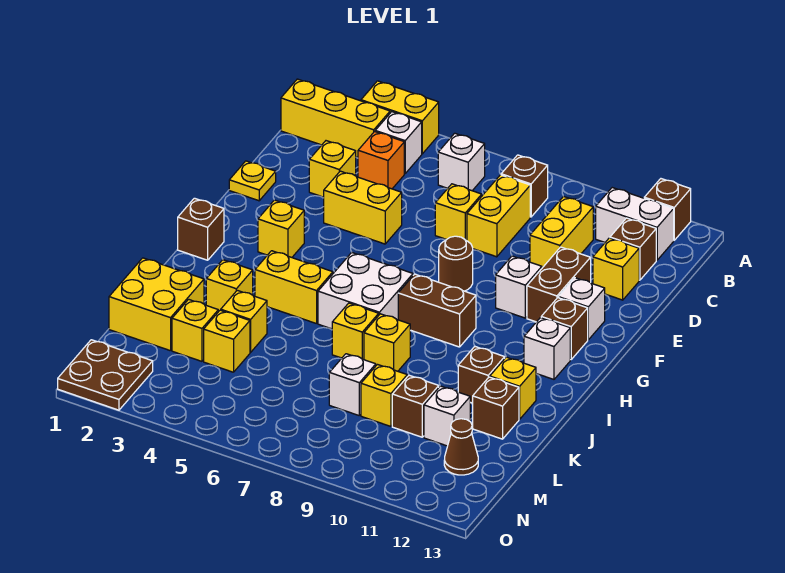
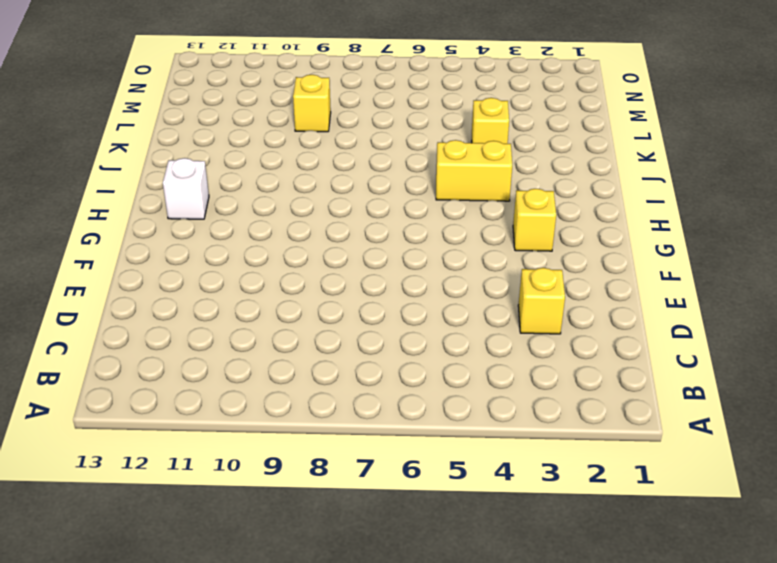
none -> yellow 1x2 brick [361,81,439,154]
none -> brown 1x1 brick [644,179,691,240]
none -> yellow 1x3 brick [281,79,390,157]
none -> white 1x1 brick [375,112,422,174]

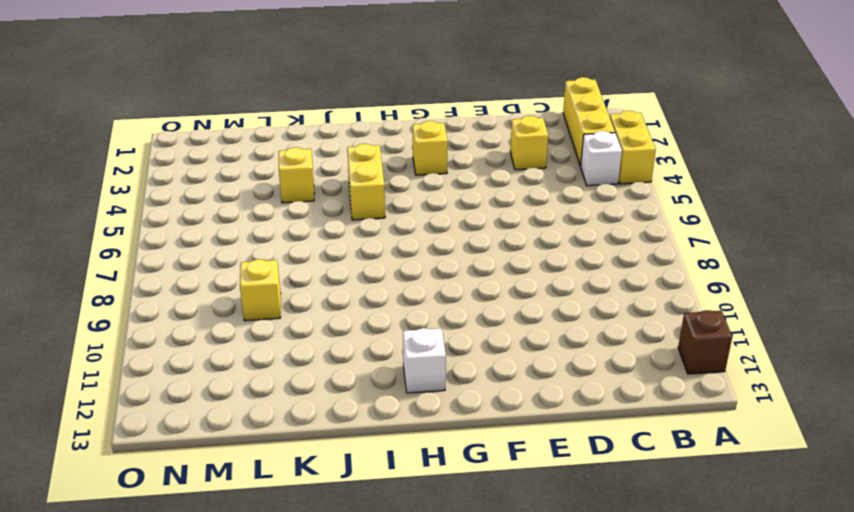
none -> white 1x1 brick [438,133,485,191]
none -> brown 1x1 brick [501,155,548,217]
none -> white 1x2 brick [596,188,674,260]
none -> orange 1x1 brick [358,132,404,189]

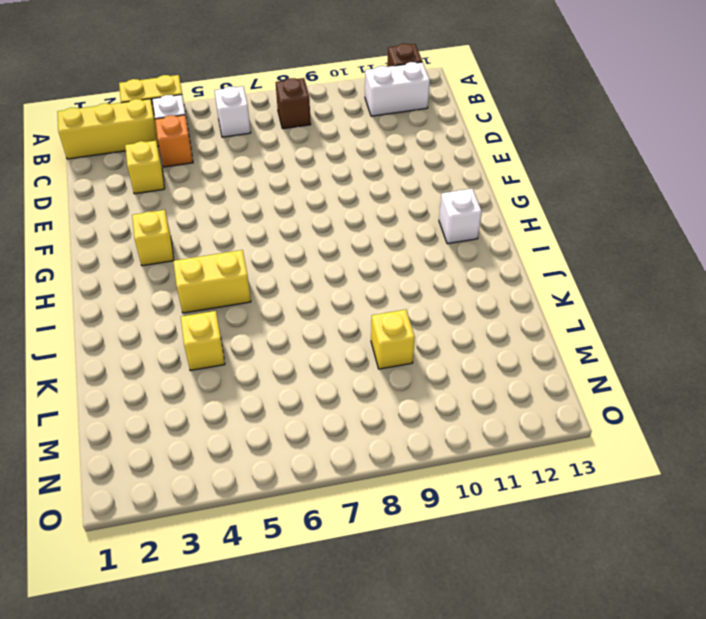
none -> yellow 1x2 brick [467,175,530,257]
none -> yellow 1x2 brick [530,196,593,268]
none -> brown 1x1 brick [610,218,656,280]
none -> yellow 1x1 brick [435,184,482,241]

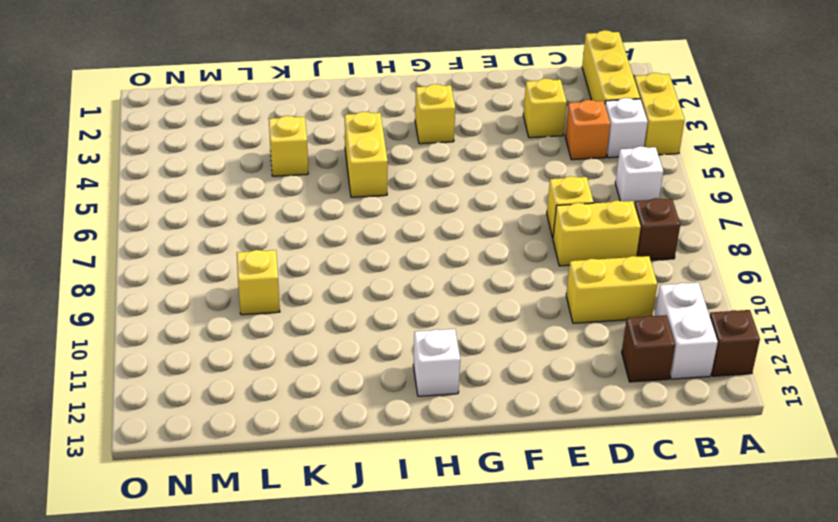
none -> yellow 1x1 brick [593,238,639,300]
none -> yellow 1x1 plate [229,161,276,201]
none -> yellow 1x2 brick [324,171,402,244]
none -> brown 1x2 brick [527,247,591,322]

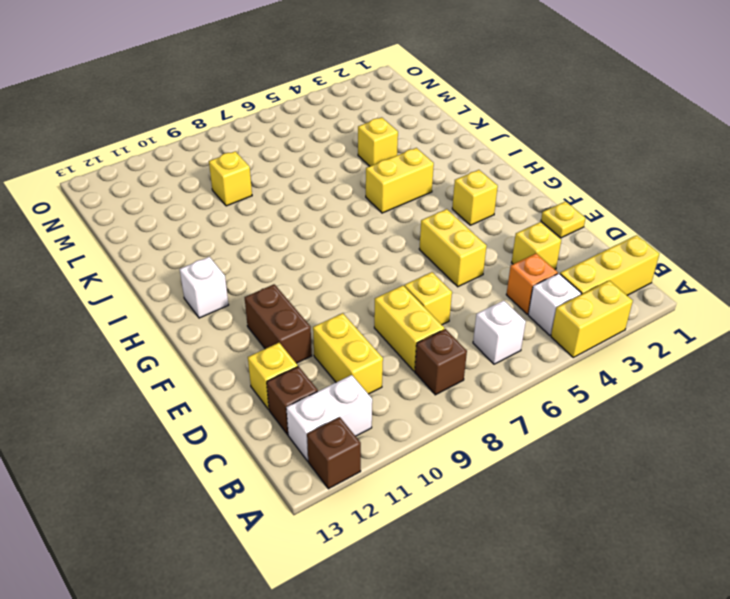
yellow 1x2 brick [419,209,487,287] -> yellow 1x2 brick turned to [324,171,402,244]
none -> brown 1x1 round brick [439,236,473,291]
none -> white 1x1 brick [496,256,542,318]
none -> white 1x1 brick [558,278,605,340]
none -> brown 1x1 brick [541,298,588,360]

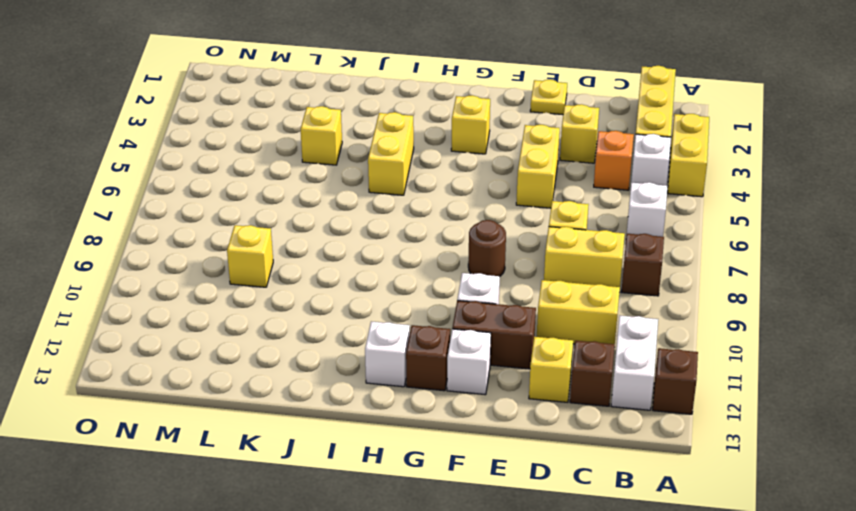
none -> brown 1x1 brick [178,198,224,260]
none -> white 2x2 brick [318,252,413,329]
none -> brown 1x2 brick [398,274,476,347]
none -> yellow 1x1 brick [206,260,253,312]

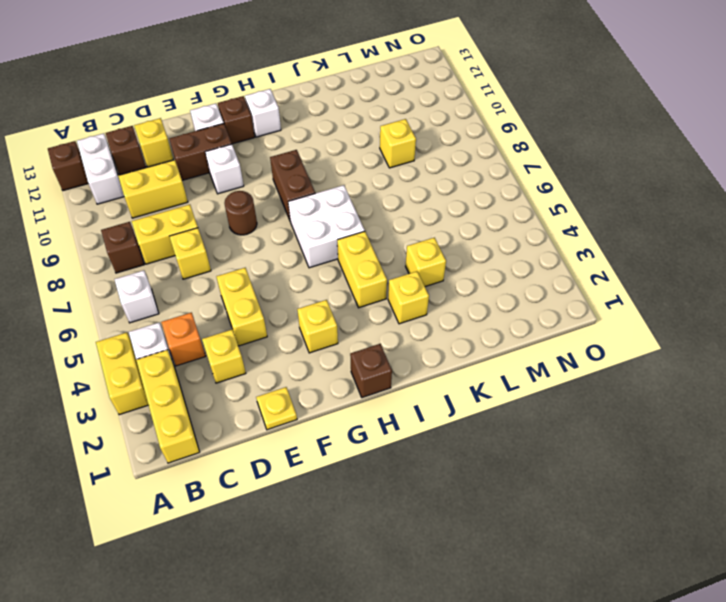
none -> yellow 1x1 brick [332,303,379,360]
none -> yellow 1x1 brick [364,314,410,371]
none -> brown 1x1 brick [458,346,505,403]
none -> yellow 1x1 brick [490,357,536,419]

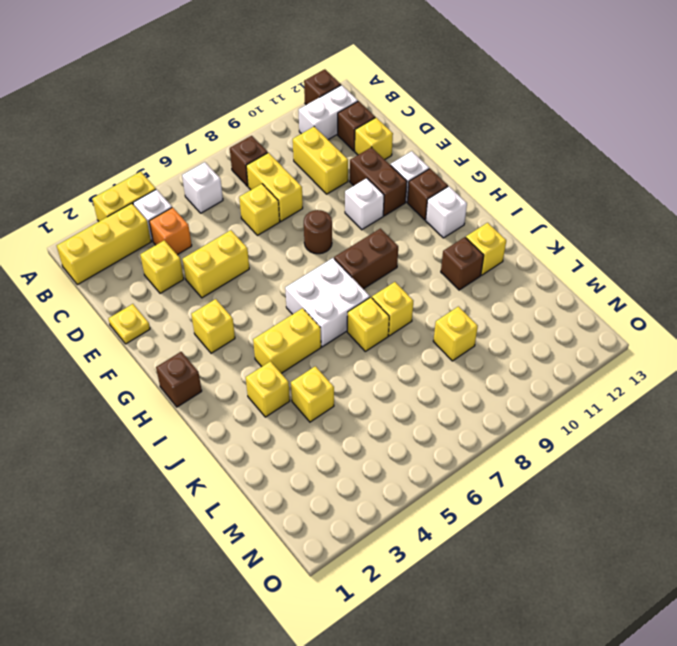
none -> yellow 2x2 brick [109,258,204,351]
none -> brown 1x1 brick [473,377,519,439]
none -> yellow 1x1 brick [172,299,218,361]
none -> yellow 1x1 brick [204,310,250,372]

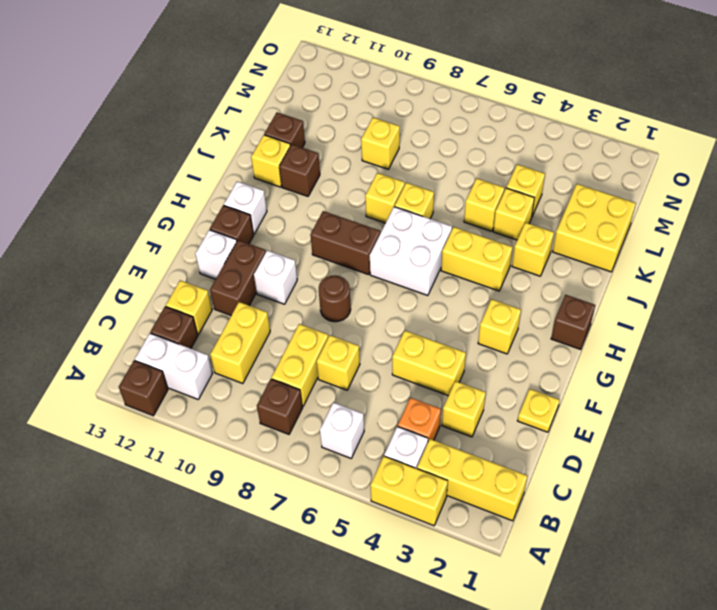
yellow 1x1 brick [464,178,504,231] -> yellow 1x1 brick moved to [172,299,218,361]
none -> white 1x1 brick [329,354,376,415]
none -> brown 1x1 brick [392,375,439,437]
none -> white 1x1 brick [424,386,470,446]
none -> brown 1x1 cone [444,419,478,475]

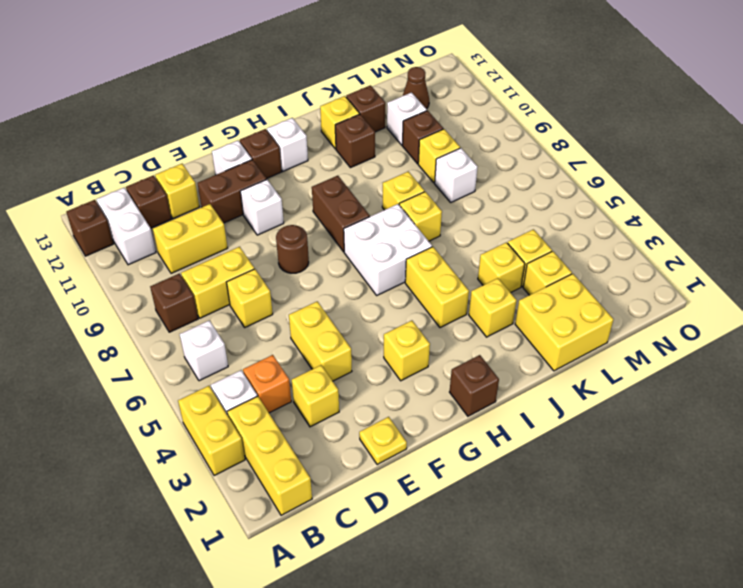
none -> brown 2x2 plate [58,340,153,410]

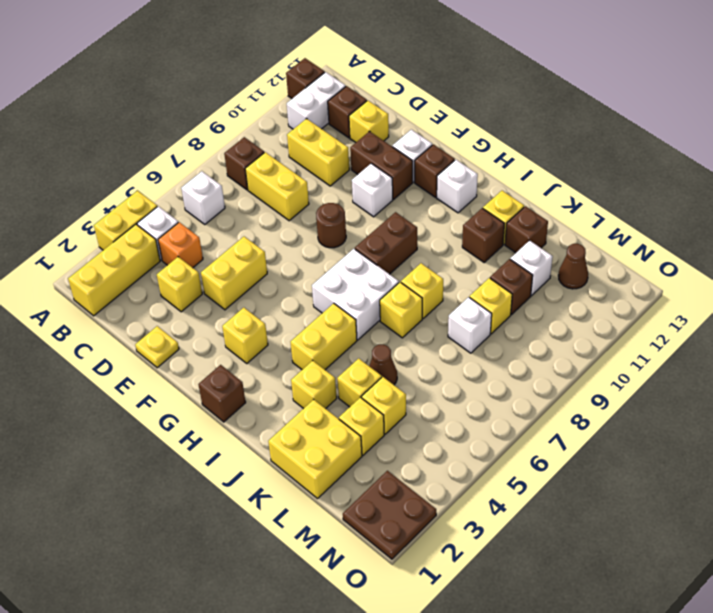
brown 1x1 cone [369,345,397,385] -> none
none -> yellow 1x1 brick [435,184,482,241]

